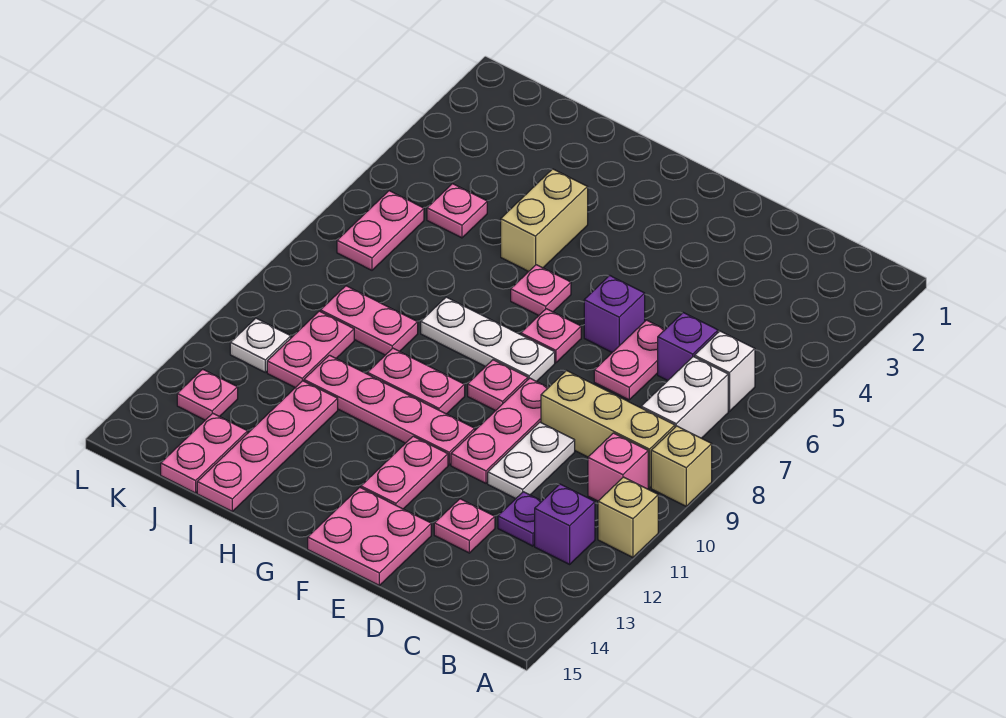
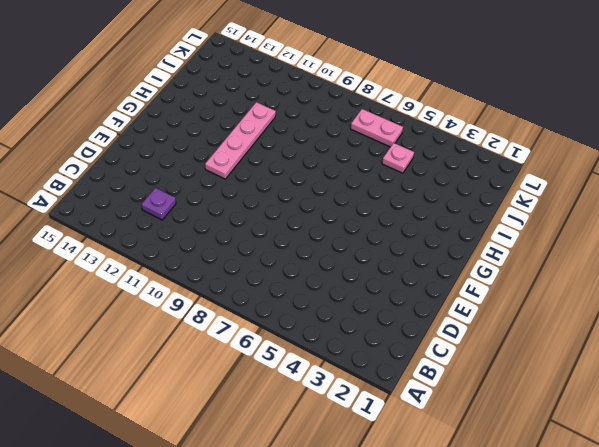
none -> tan 1x1 brick [651,426,712,506]
none -> tan 1x1 brick [598,477,658,557]
none -> white 1x1 brick [695,331,755,411]
none -> white 1x2 brick [641,357,728,438]

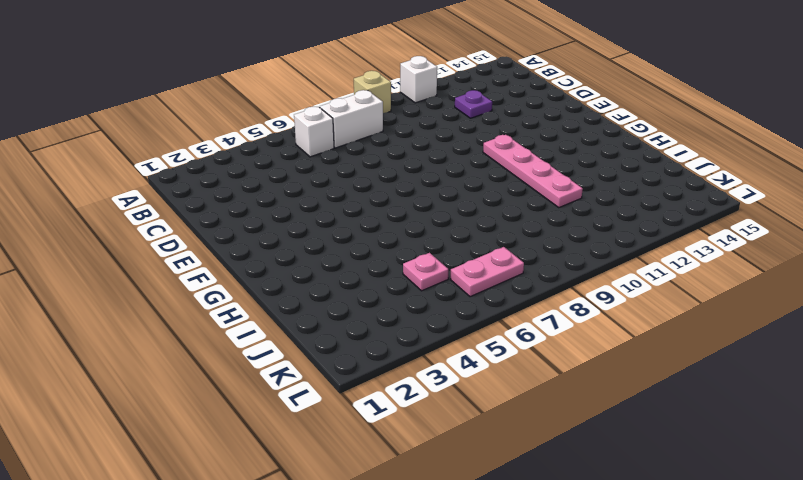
white 1x1 brick [400,56,437,103] -> tan 1x1 brick [598,477,658,557]
none -> tan 1x3 brick [541,371,675,488]
none -> pink 1x1 brick [588,433,648,501]
none -> purple 1x1 brick [535,484,595,564]
none -> purple 1x1 brick [658,313,718,380]

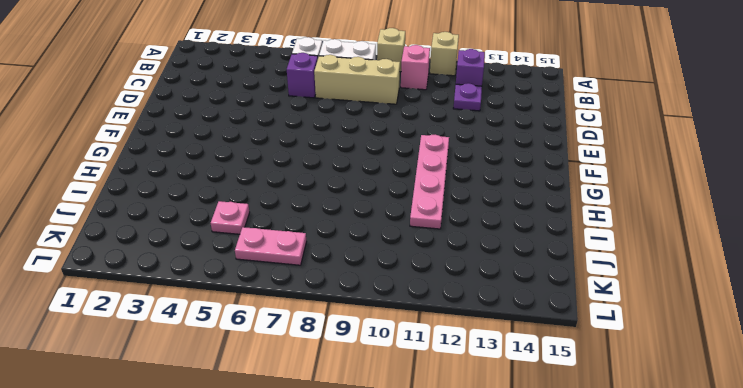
tan 1x3 brick [314,55,400,104] -> tan 1x3 brick turned to [541,371,675,488]
none -> pink 1x2 plate [594,320,665,400]
none -> white 1x2 plate [488,422,575,499]
none -> pink 1x1 plate [434,499,495,553]
none -> purple 1x1 brick [584,275,645,352]

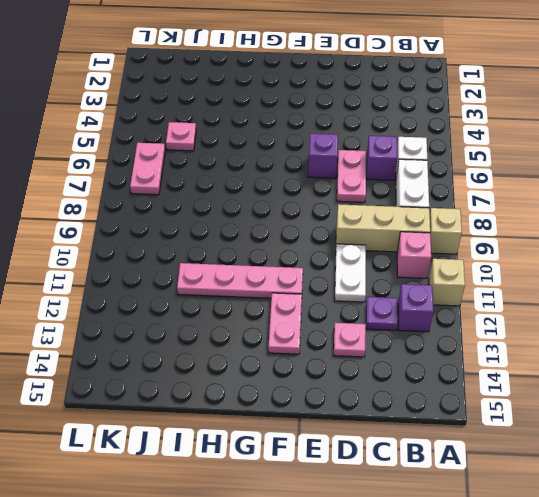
none -> pink 1x3 plate [451,378,548,483]
none -> pink 2x2 plate [308,487,431,585]
none -> pink 1x1 plate [521,309,581,363]
none -> white 1x3 plate [421,297,555,382]

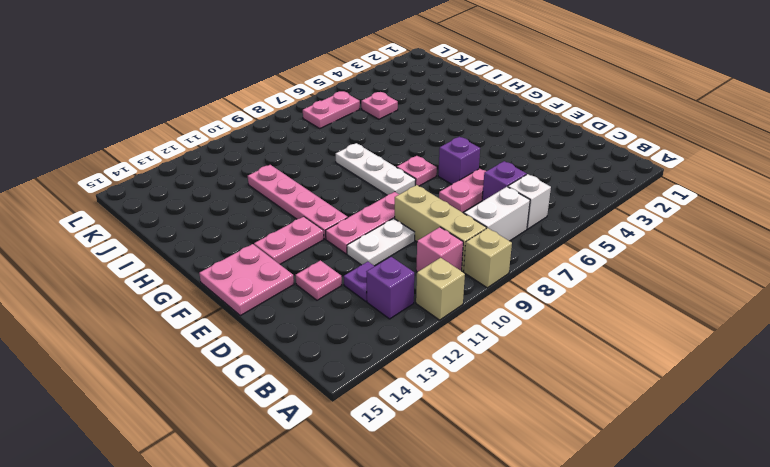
none -> pink 1x1 plate [468,360,528,411]
none -> pink 1x1 plate [511,265,571,315]
none -> pink 1x2 plate [367,348,465,414]
none -> tan 1x2 brick [501,169,588,272]

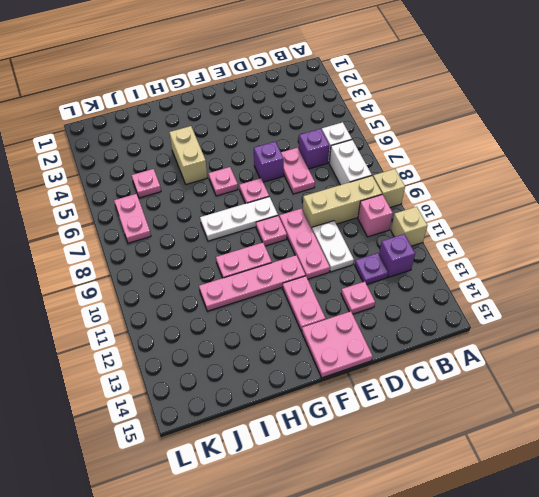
none -> pink 1x2 plate [321,286,418,355]
none -> pink 1x4 plate [197,381,338,511]
none -> pink 1x2 plate [267,311,354,388]
none -> pink 1x2 plate [161,413,248,493]

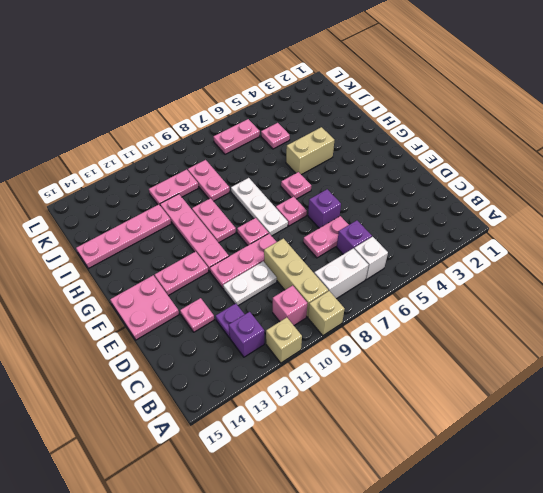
none -> pink 1x2 plate [161,413,248,493]
none -> white 1x1 plate [230,318,291,372]
none -> pink 1x1 plate [177,369,238,420]

